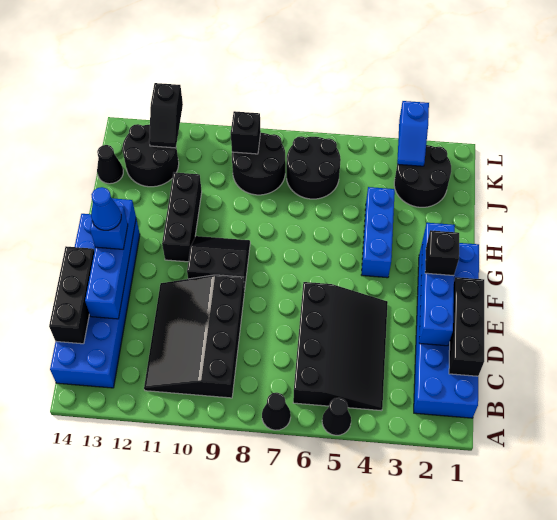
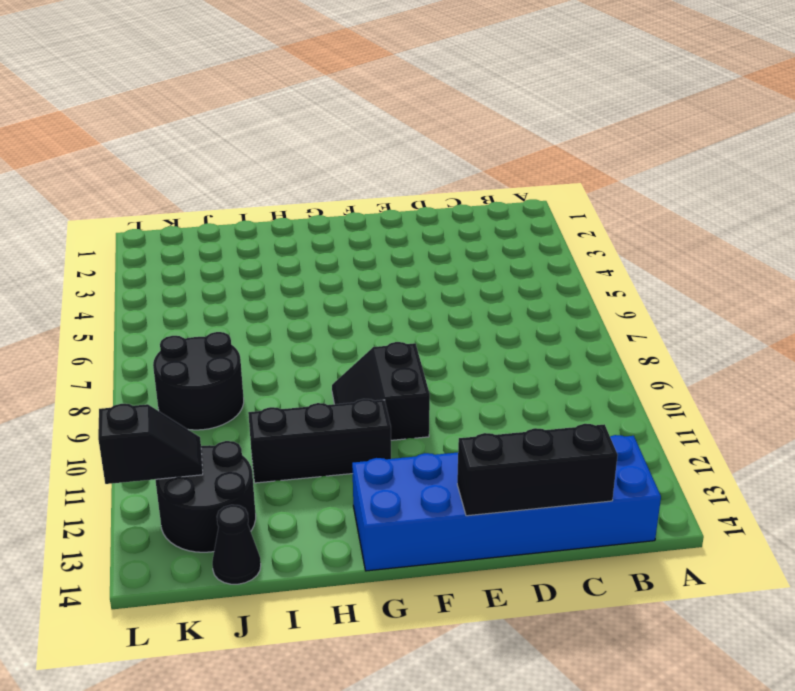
none -> black 1x1 cone [322,398,351,435]
none -> black 1x1 cone [262,393,291,430]
none -> blue 2x6 brick [414,241,479,418]

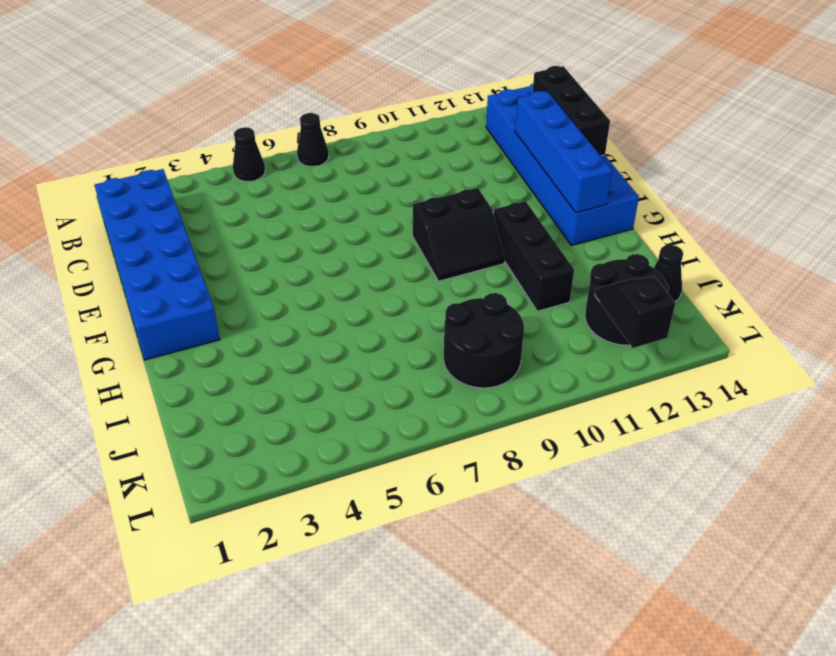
none -> black 3x4 slope [293,282,388,411]
none -> black 3x4 slope [144,275,244,398]
none -> blue 1x3 brick [362,187,395,278]

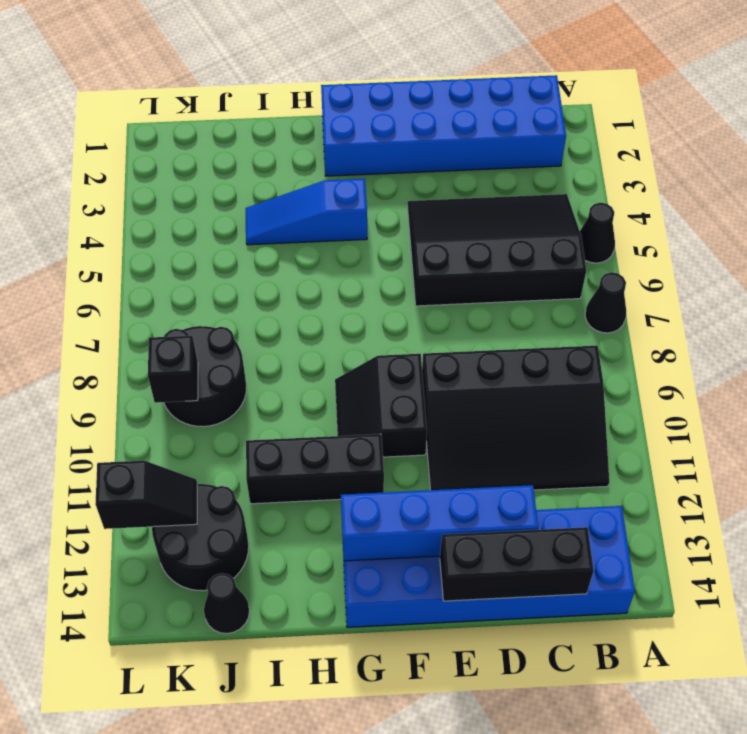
blue 1x3 slope [246,179,367,245] -> blue 1x3 brick [362,187,395,278]
none -> black 2x2 round brick [394,145,451,207]
none -> black 2x2 round brick [287,136,341,199]
none -> black 1x3 brick [449,277,484,376]

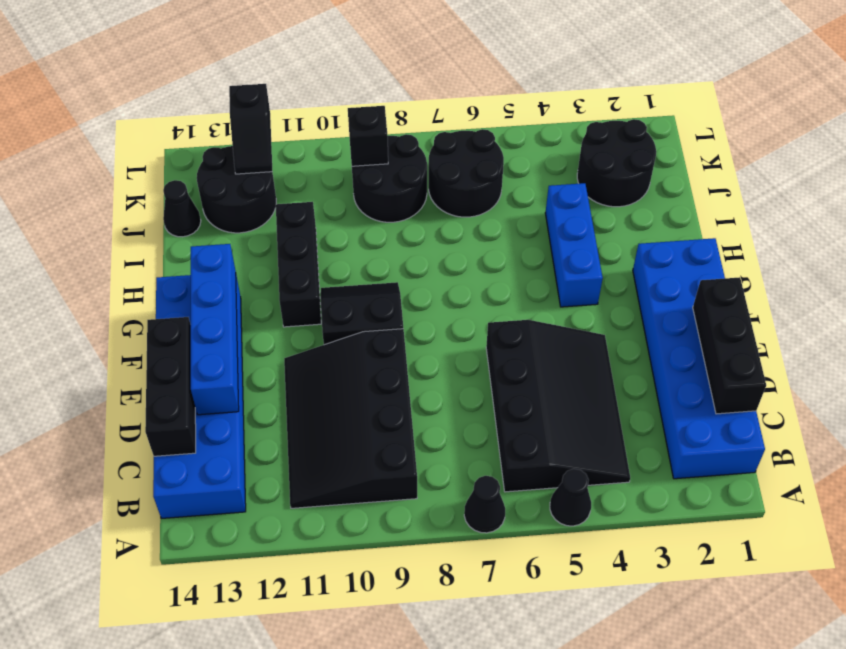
none -> blue 1x4 brick [419,223,455,346]
none -> blue 1x2 slope [397,101,429,166]
none -> black 1x1 brick [425,230,459,276]

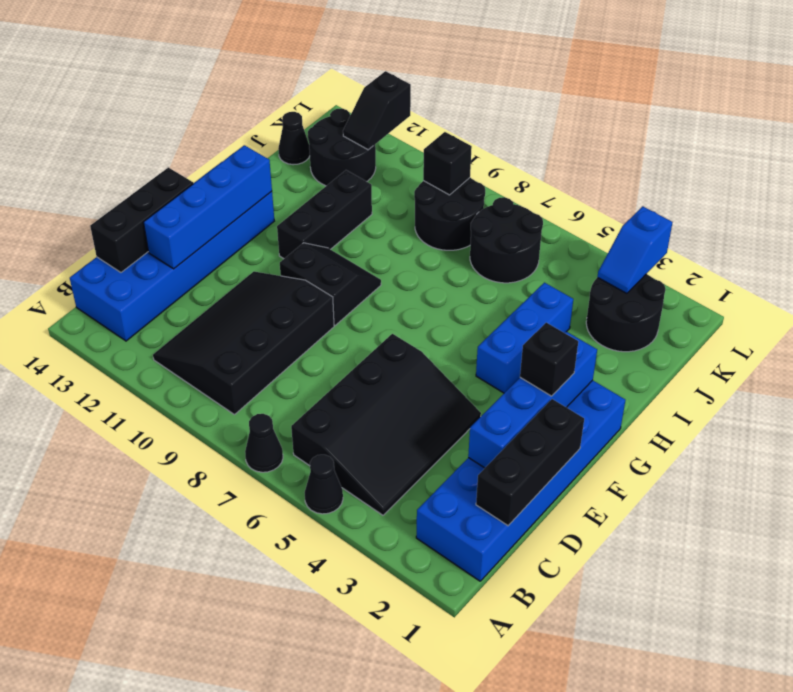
none -> blue 1x1 brick [90,206,128,249]
none -> blue 1x1 cone [91,187,121,230]

